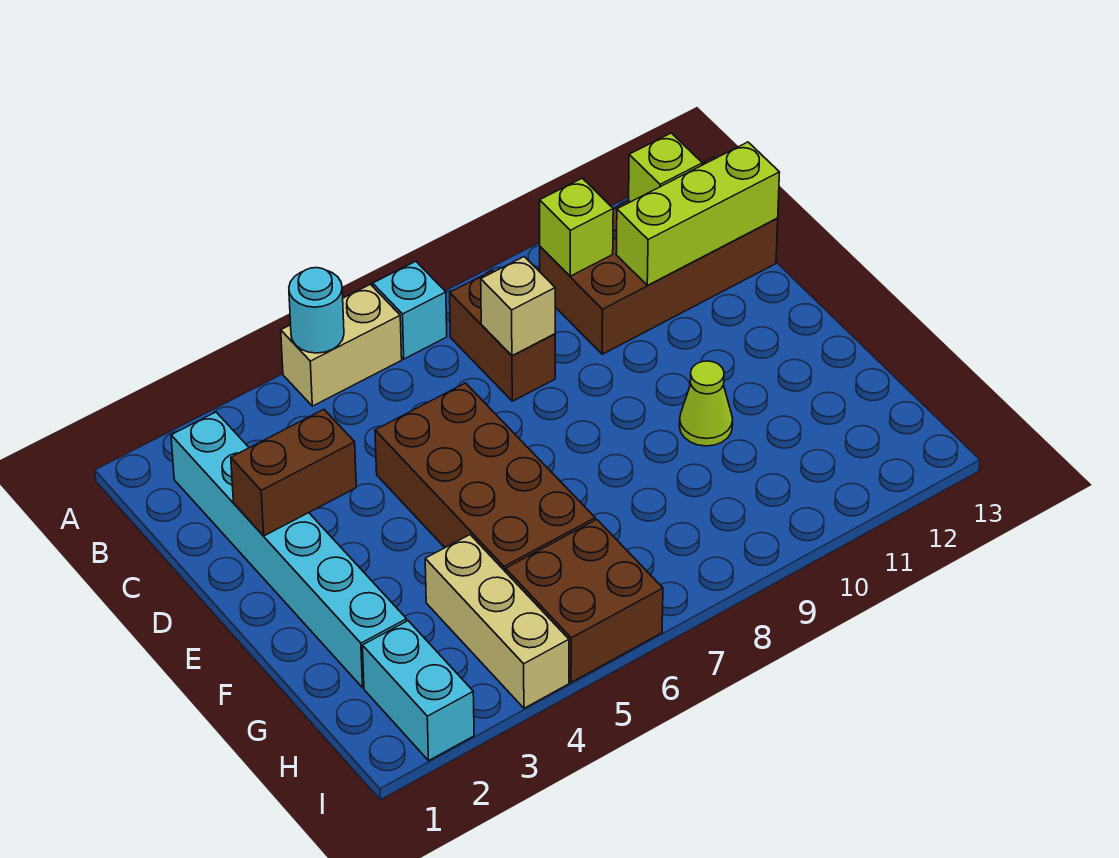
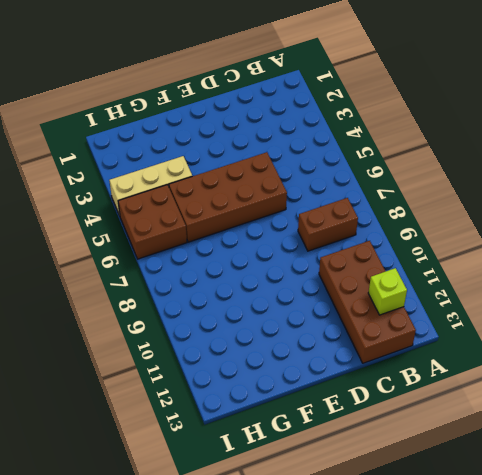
none -> tan 1x2 brick [281,284,402,406]
none -> cyan 1x1 brick [373,261,447,359]
none -> cyan 1x6 brick [171,412,407,688]

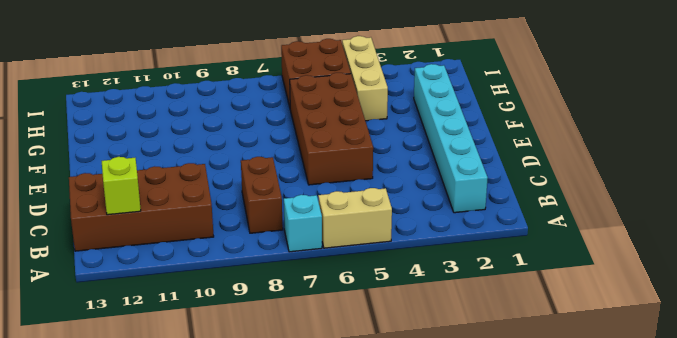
none -> lime 1x1 cone [680,361,733,446]
none -> cyan 1x2 brick [362,621,474,761]
none -> cyan 1x1 round brick [289,268,344,353]

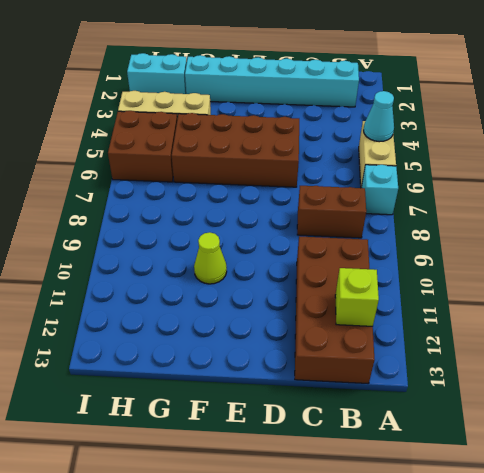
cyan 1x1 cone [363,91,394,142] -> cyan 1x1 round brick [289,268,344,353]
none -> lime 1x1 brick [540,178,613,276]
none -> tan 1x1 brick [481,257,555,356]
none -> lime 1x3 brick [616,142,780,285]

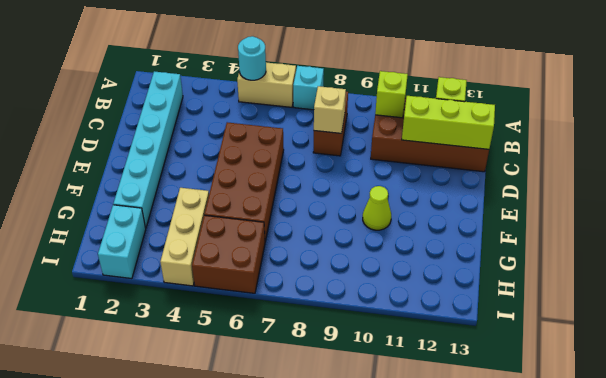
none -> brown 1x2 brick [231,410,356,536]

